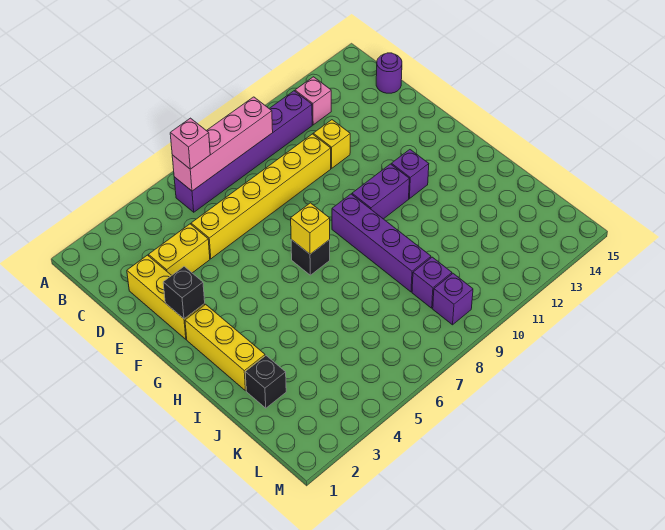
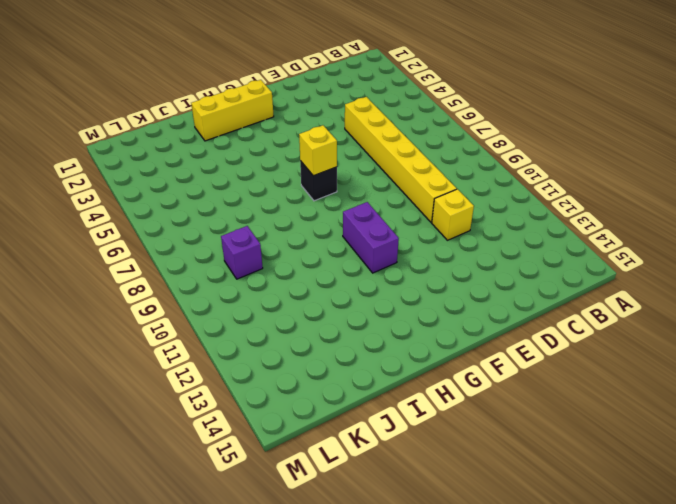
none -> purple 1x6 brick [174,91,312,212]
none -> pink 1x1 brick [295,77,331,125]
none -> purple 1x1 round brick [376,53,402,93]

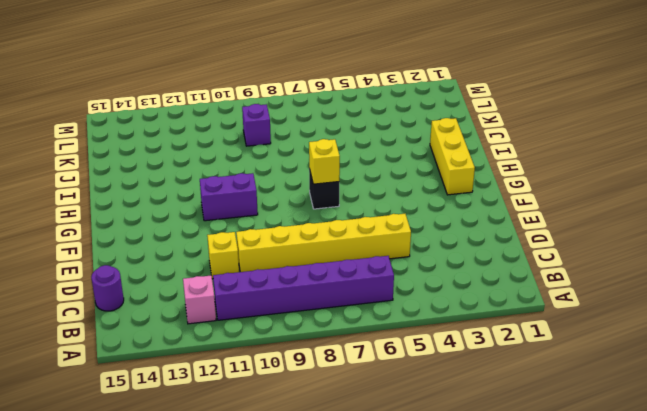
none -> yellow 1x3 brick [127,255,205,339]
none -> yellow 1x2 brick [149,224,210,275]
none -> purple 1x4 brick [332,194,431,292]

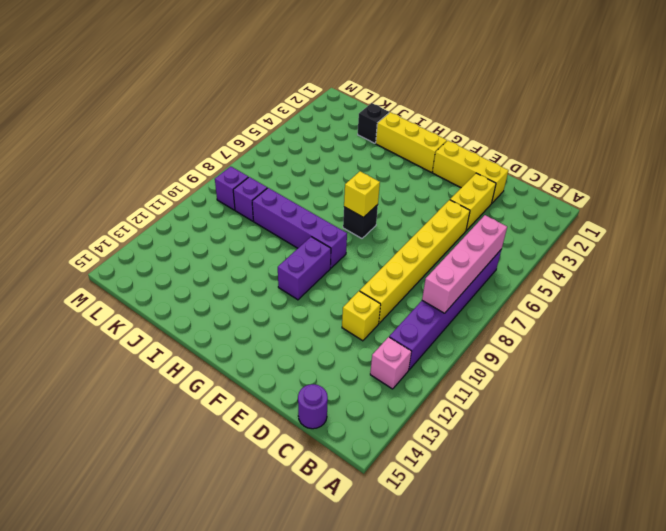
none -> purple 1x1 brick [391,150,429,199]
none -> black 1x1 brick [163,267,205,319]
none -> pink 1x1 brick [170,118,210,169]

